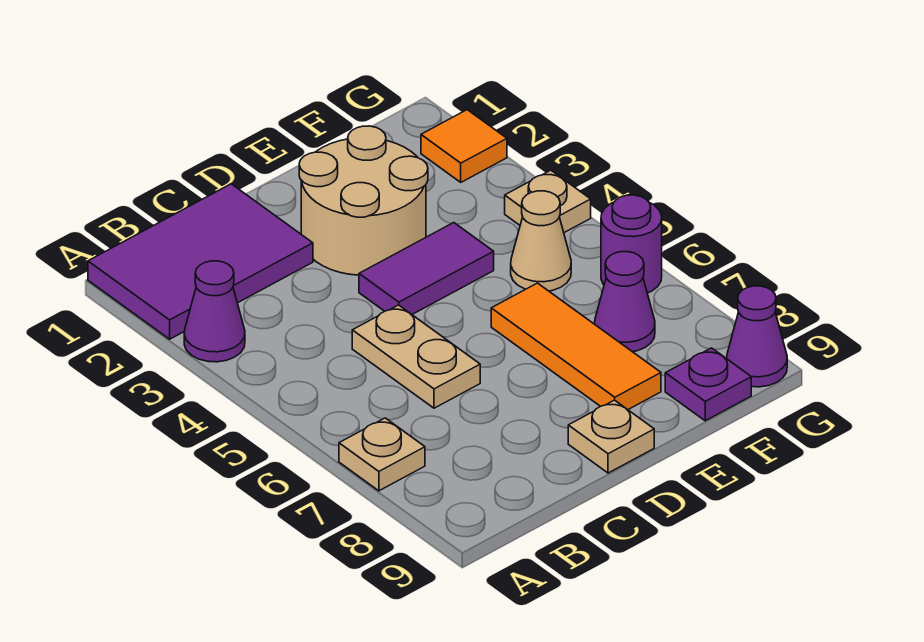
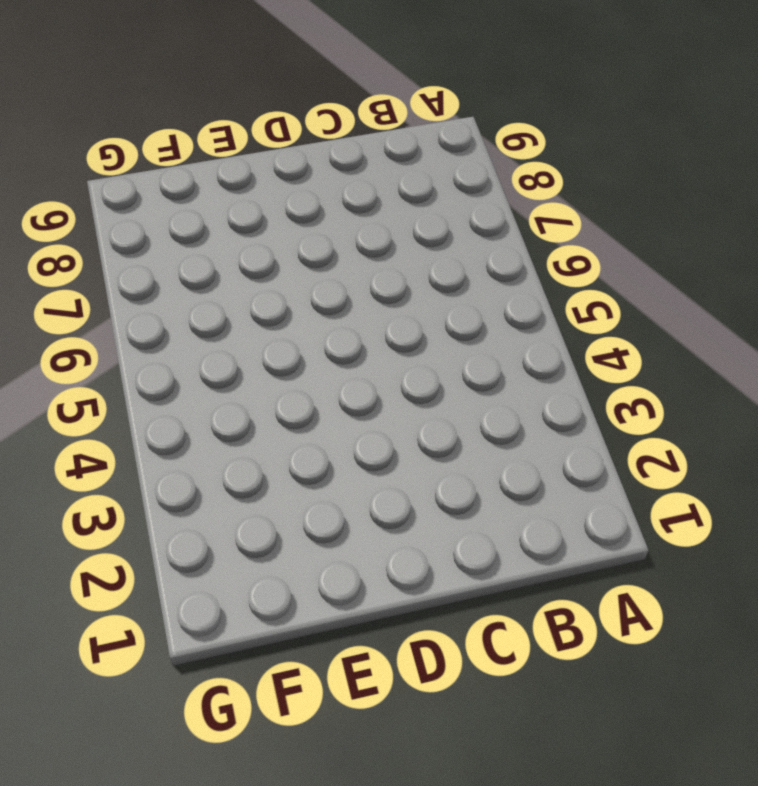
none -> purple 2x3 tile [88,184,313,339]
none -> purple 1x1 cone [184,261,245,362]
none -> tan 1x1 plate [339,418,425,491]

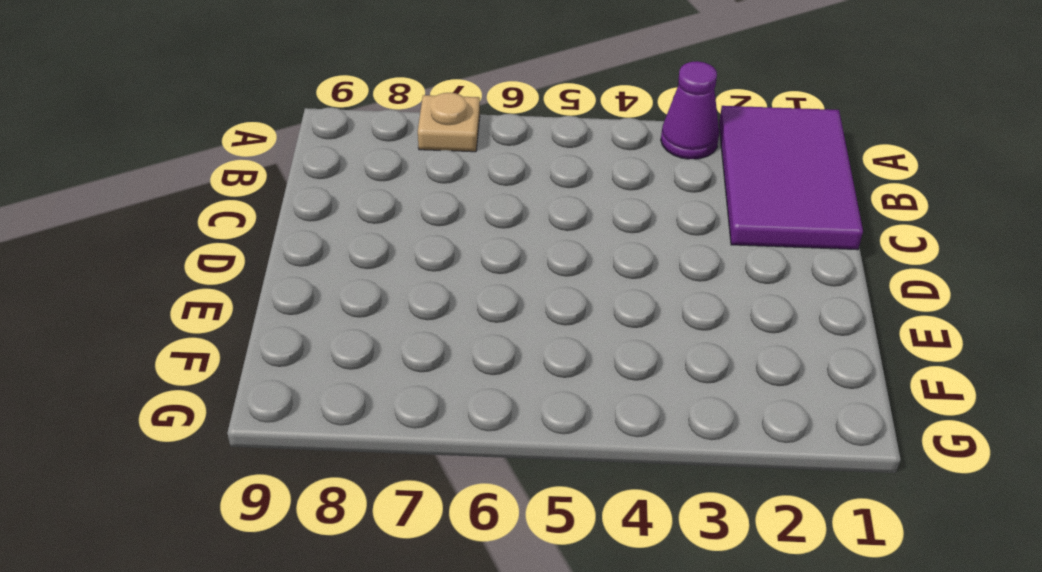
none -> tan 1x2 plate [352,305,480,408]
none -> tan 2x2 round brick [299,126,428,275]
none -> purple 1x2 tile [359,223,494,314]

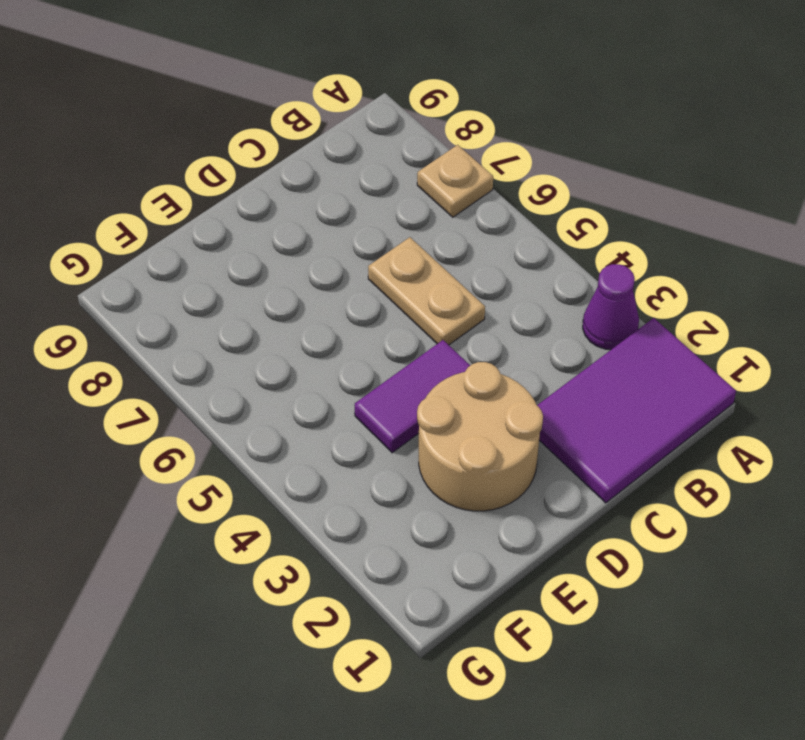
none -> tan 1x1 plate [568,400,654,473]
none -> orange 1x3 tile [491,283,661,410]
none -> tan 1x1 cone [511,191,571,291]

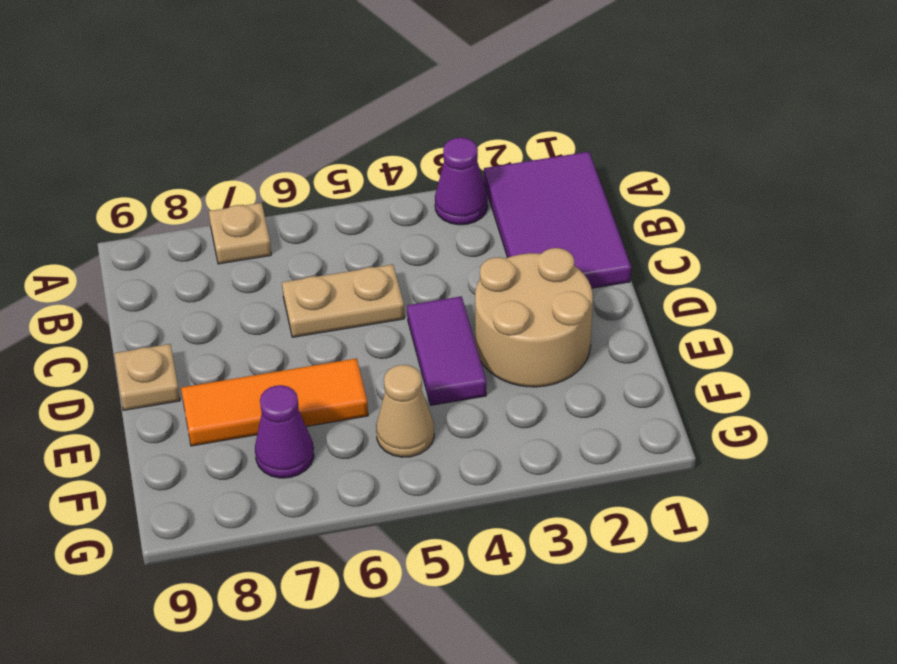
none -> purple 1x1 plate [665,348,751,421]
none -> orange 1x1 tile [421,110,507,182]
none -> tan 1x1 plate [505,170,591,233]

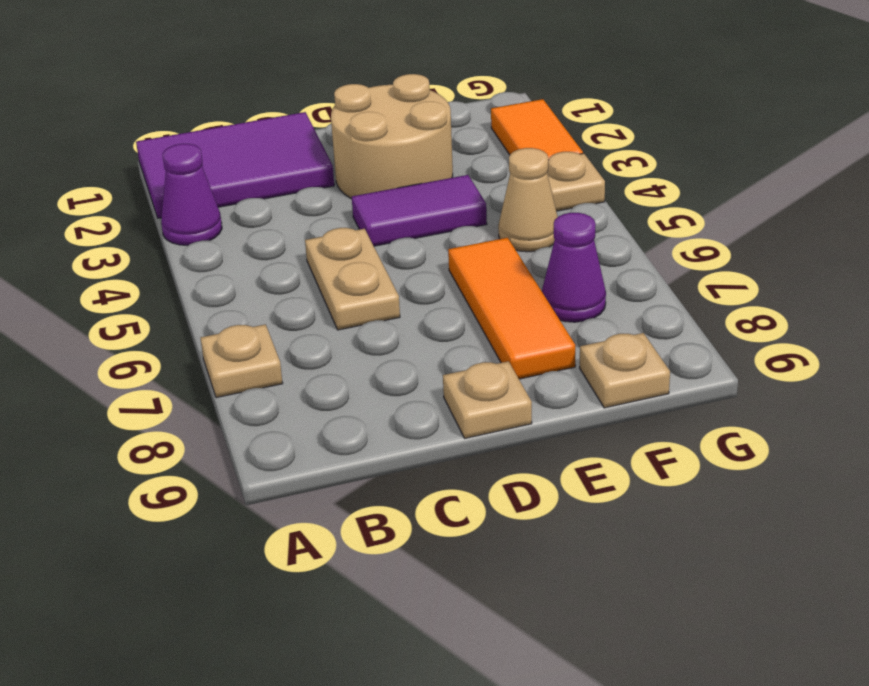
tan 1x1 plate [580,333,670,408] -> purple 1x1 plate [665,348,751,421]
orange 1x2 tile [491,99,583,160] -> orange 1x1 tile [421,110,507,182]
none -> purple 1x1 round brick [601,195,662,293]
none -> purple 1x1 cone [727,286,787,387]

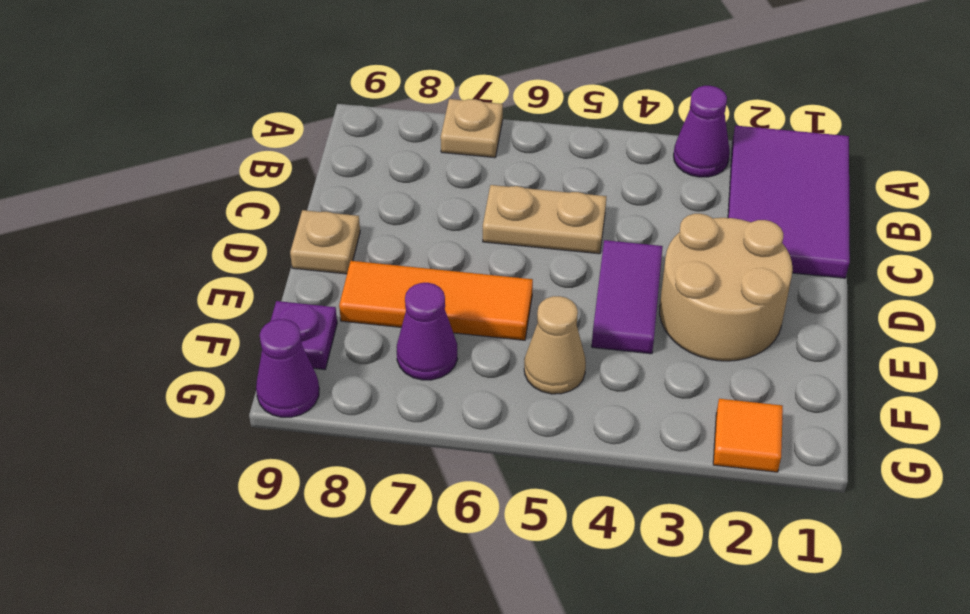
none -> tan 1x1 plate [505,170,591,233]
none -> purple 1x1 round brick [601,195,662,293]

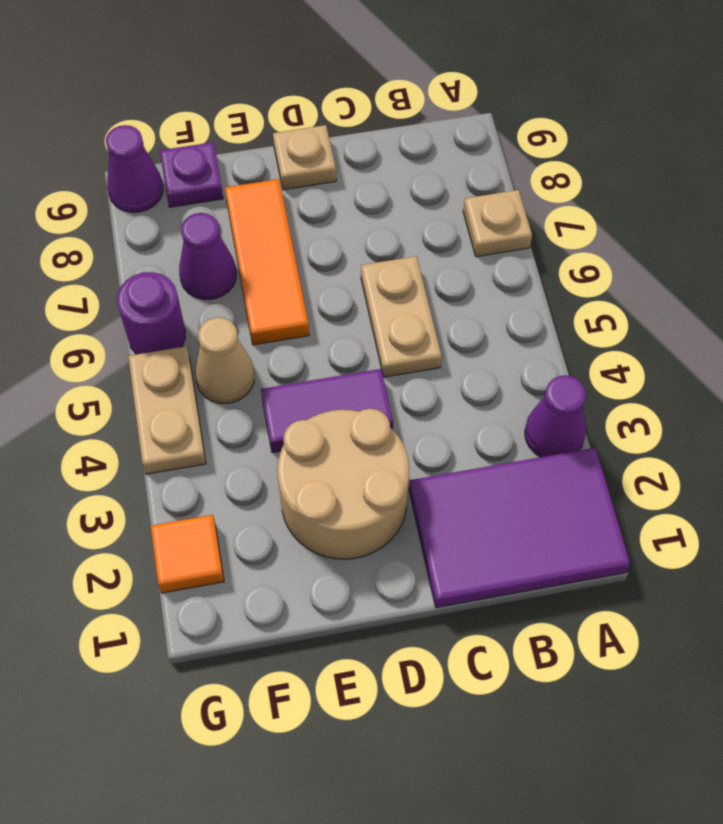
tan 1x2 plate [128,346,206,474] -> tan 1x1 plate [505,170,591,233]

